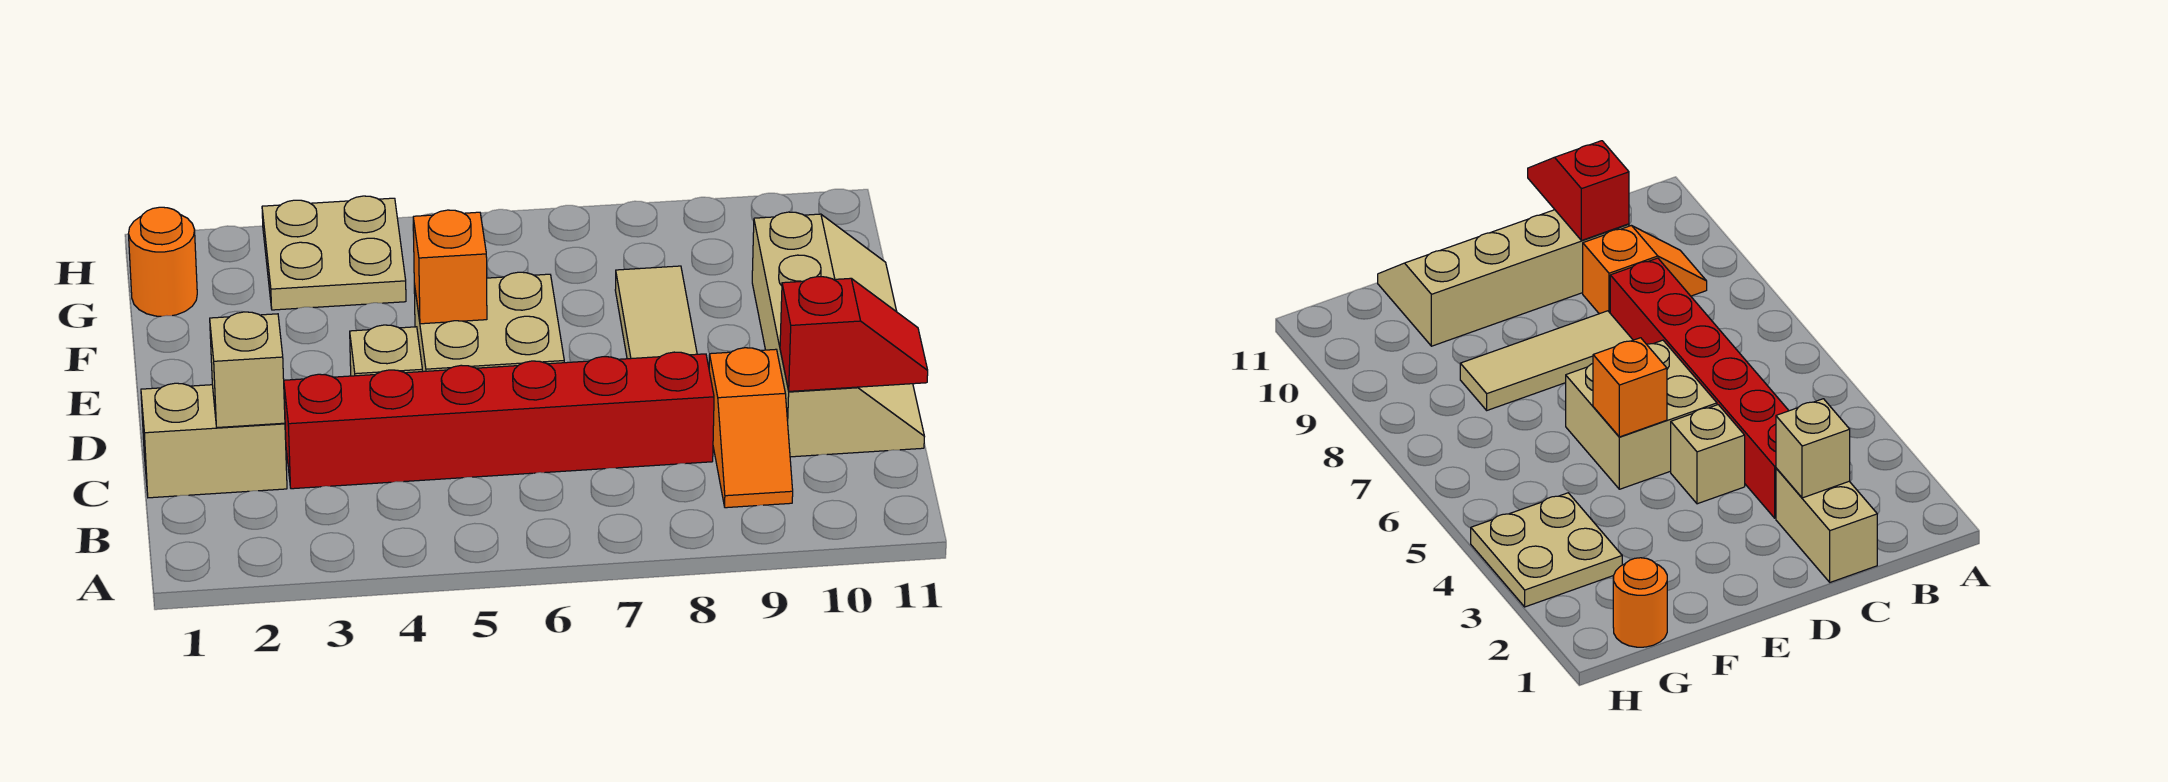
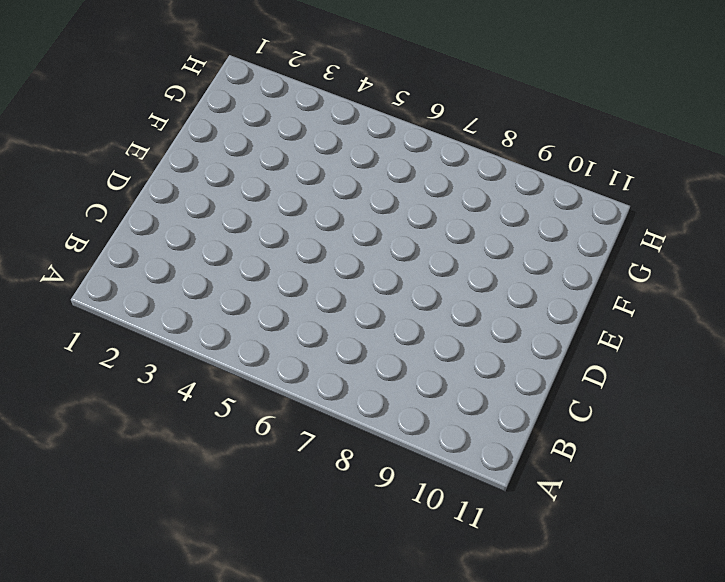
none -> orange 1x2 slope [709,348,793,508]
none -> tan 1x2 brick [141,383,287,498]
none -> red 1x6 brick [284,352,714,489]

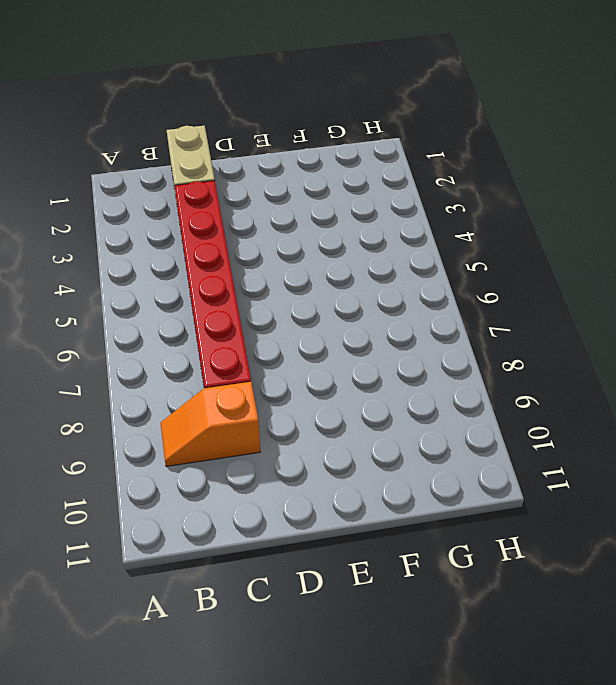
none -> tan 2x4 slope [752,212,925,457]
none -> tan 1x1 brick [350,325,422,376]
none -> tan 2x2 brick [414,272,564,372]

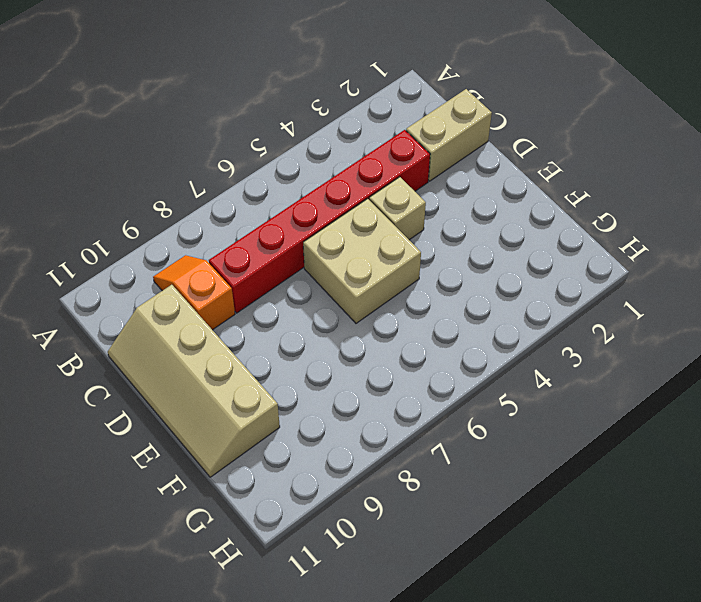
none -> tan 1x3 tile [615,266,697,359]
none -> orange 1x1 round brick [128,207,197,316]
none -> tan 2x2 plate [262,196,406,310]

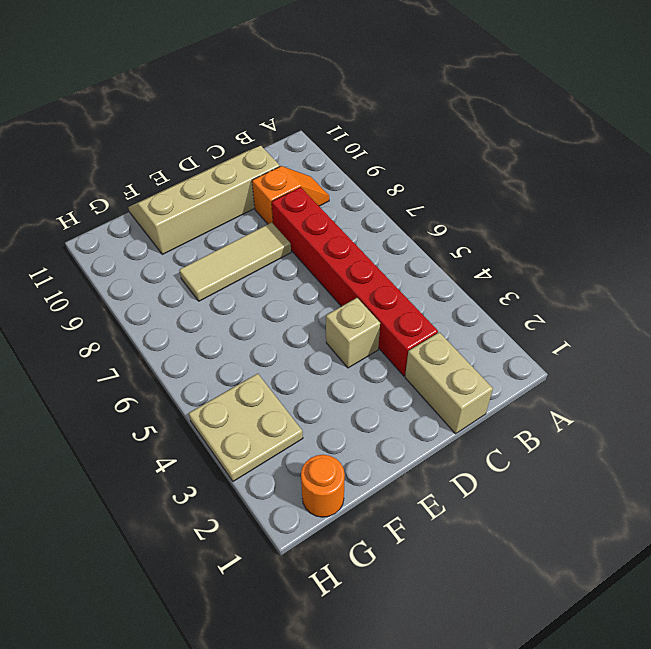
none -> tan 2x2 brick [414,272,564,372]
none -> tan 1x1 brick [210,312,285,427]
none -> red 1x2 slope [780,277,928,391]

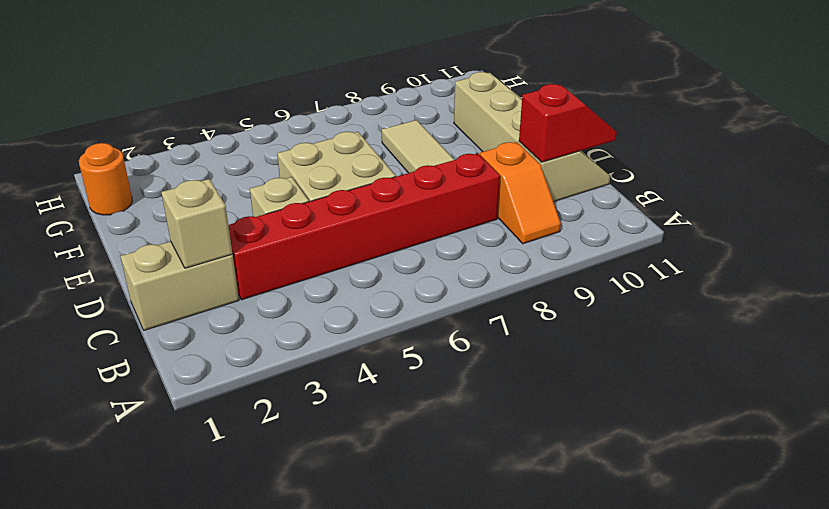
none -> tan 2x2 plate [262,196,406,310]
none -> orange 1x1 brick [413,210,487,324]

